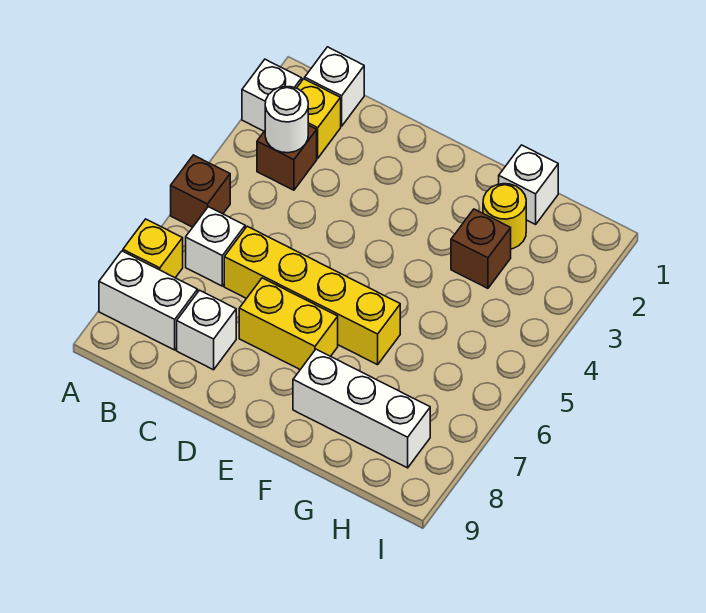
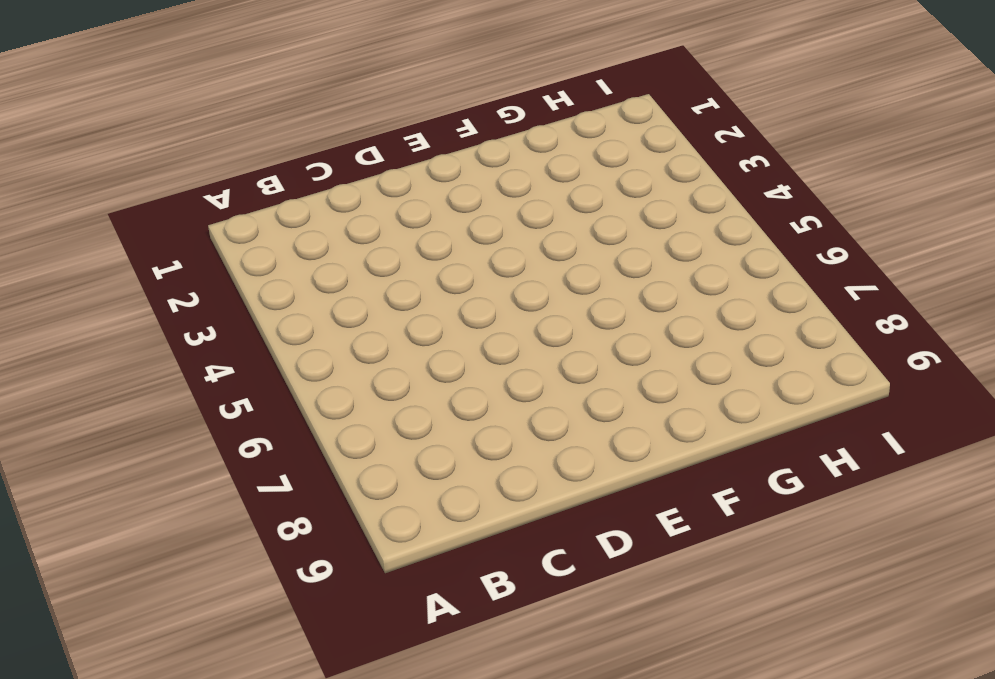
none -> white 1x1 brick [242,59,302,131]
none -> brown 1x1 brick [171,155,230,227]
none -> yellow 1x1 brick [123,219,183,278]

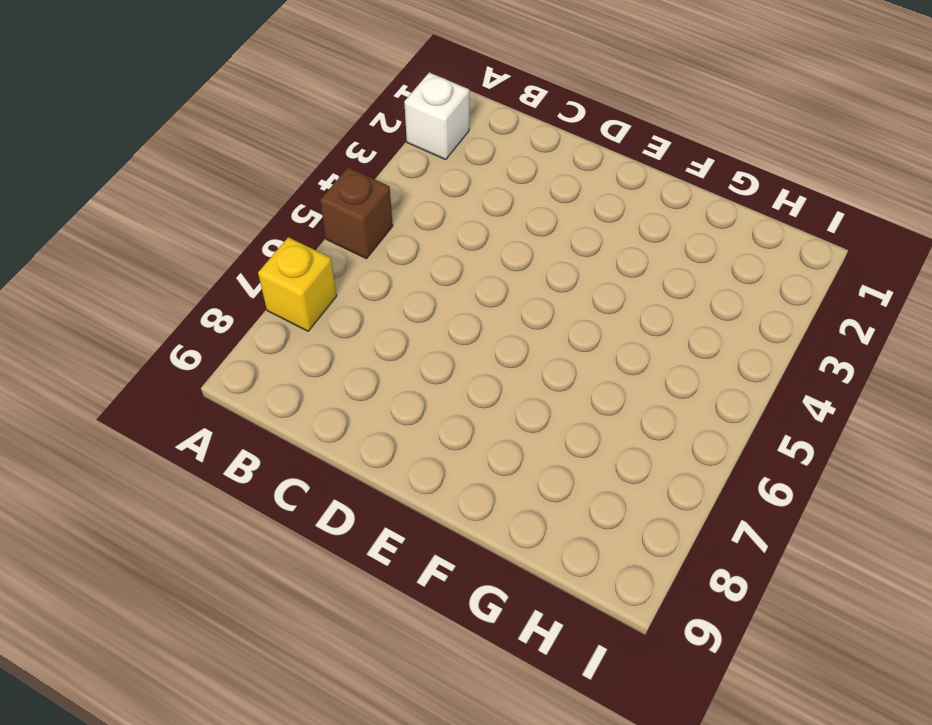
none -> white 1x2 brick [99,251,198,350]
none -> white 1x1 brick [305,47,364,126]
none -> yellow 1x1 brick [297,79,341,158]

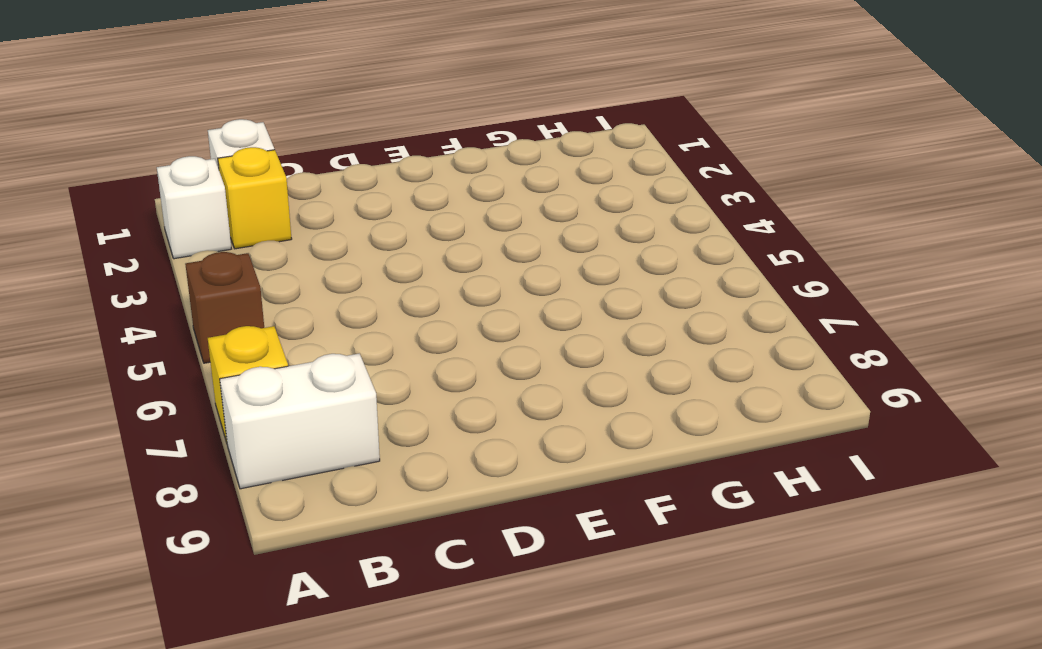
none -> brown 1x1 brick [257,125,317,190]
none -> white 1x1 brick [186,207,245,286]
none -> yellow 1x4 brick [224,226,400,365]

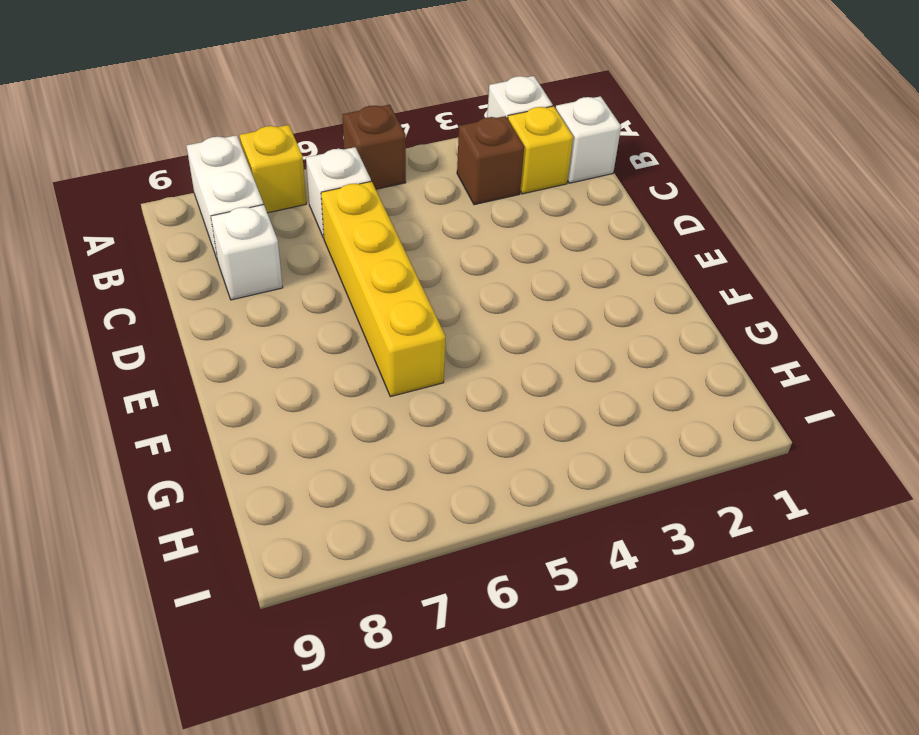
none -> yellow 1x2 brick [239,278,338,370]
none -> white 1x3 brick [293,349,430,468]
none -> white 1x1 brick [499,145,558,224]

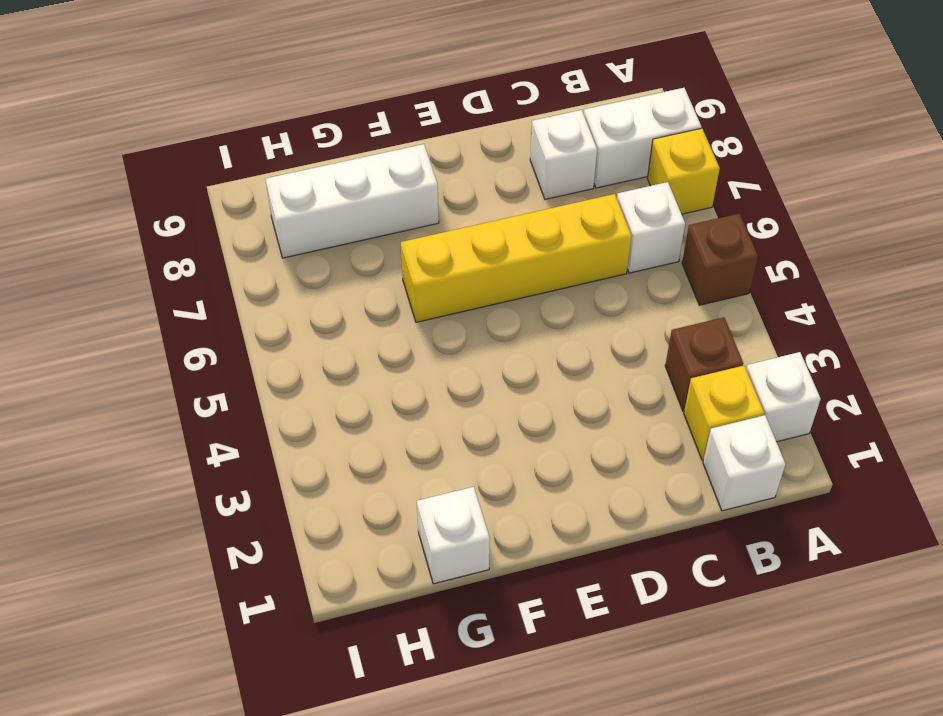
none -> yellow 1x2 brick [239,278,338,370]
none -> yellow 1x1 round brick [483,184,526,249]
none -> brown 1x1 brick [451,209,511,288]

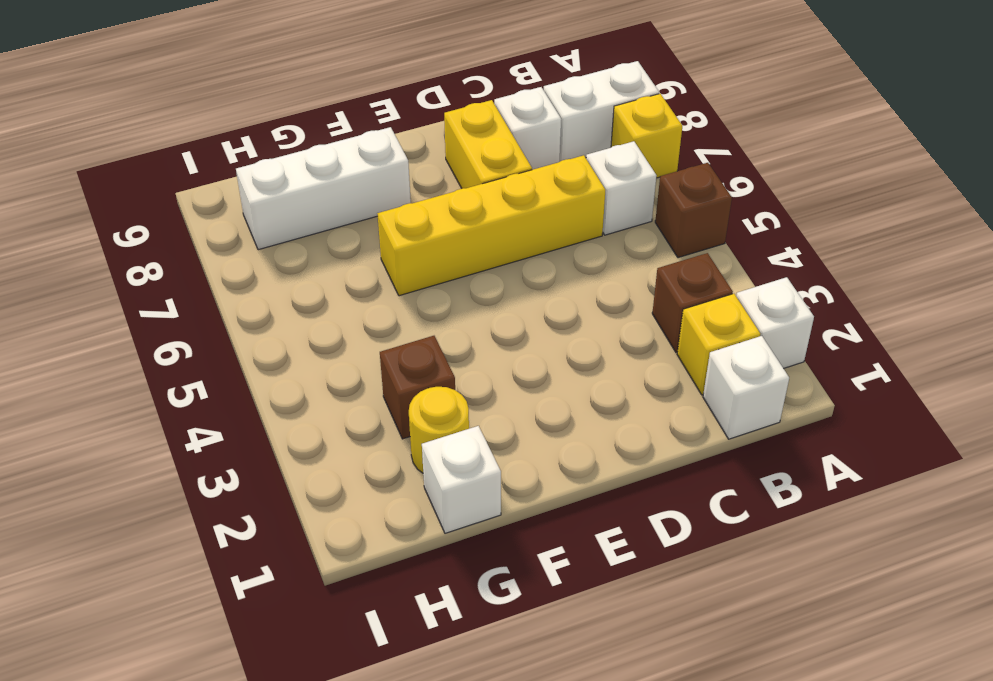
yellow 1x2 brick [444,100,532,188] -> yellow 1x2 brick turned to [239,278,338,370]
none -> white 1x1 round brick [265,86,308,153]

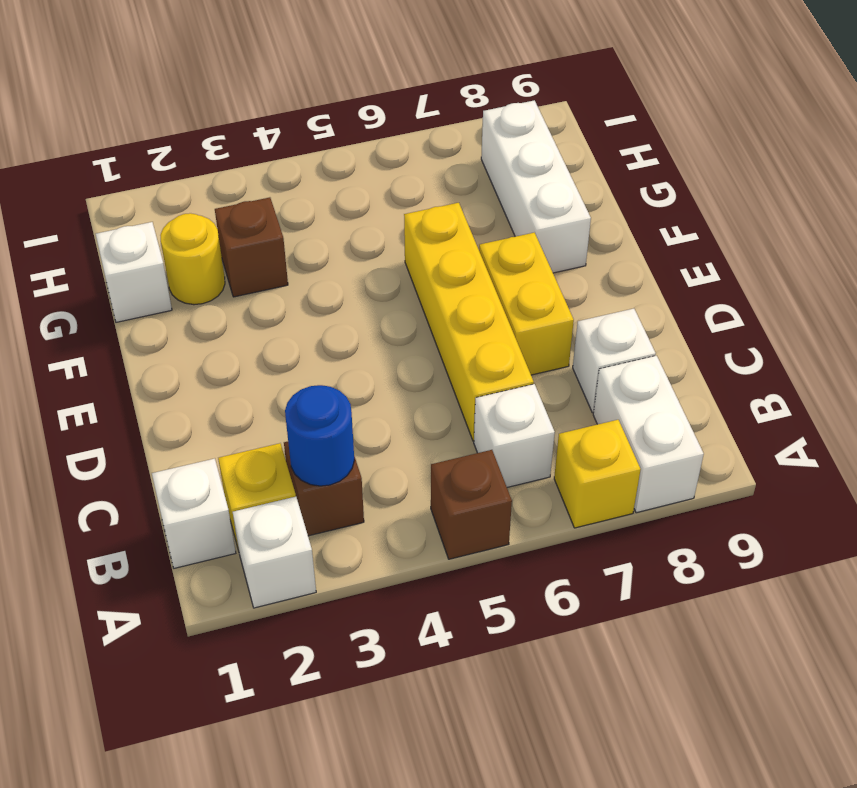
blue 1x1 round brick [285,385,354,486] -> white 1x1 round brick [265,86,308,153]

